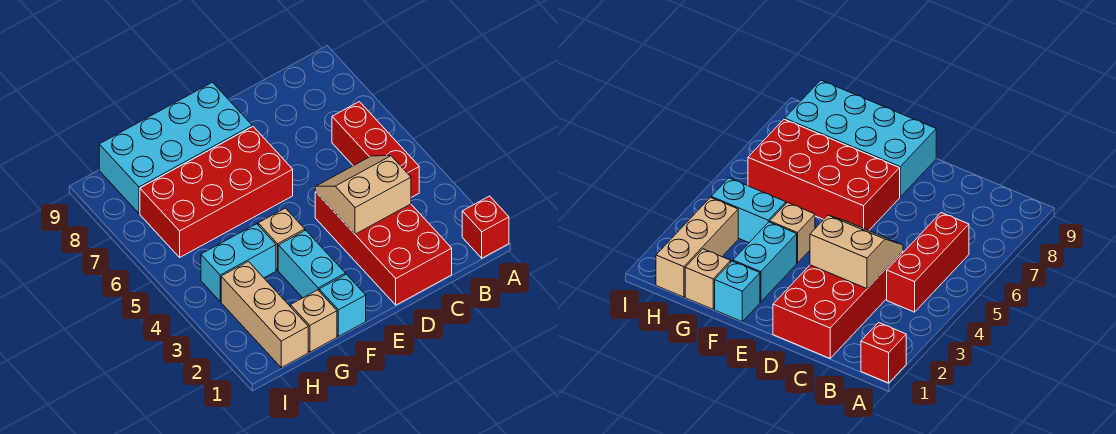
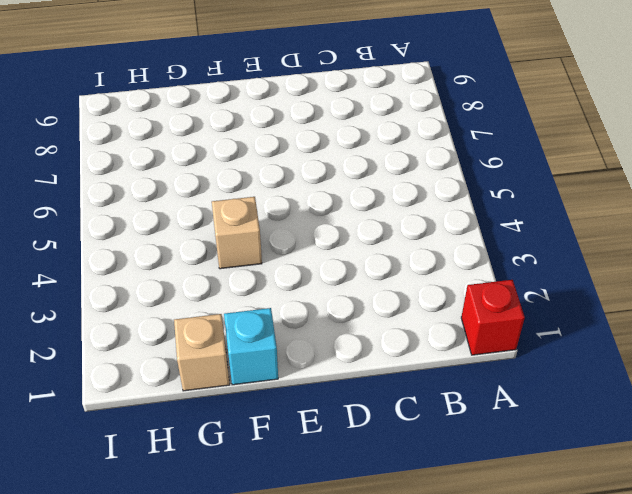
none -> red 1x3 brick [332,102,419,197]
none -> red 2x4 brick [315,192,452,305]
none -> red 2x4 brick [140,127,293,257]

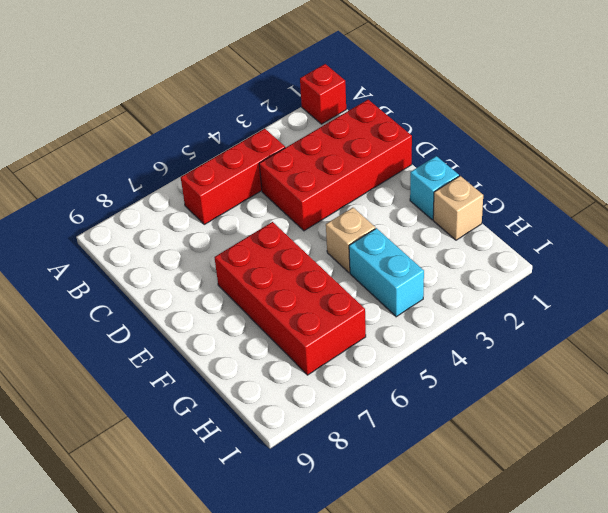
none -> cyan 2x4 brick [99,82,252,213]
none -> cyan 1x2 brick [278,230,345,298]
none -> tan 1x3 brick [221,261,308,368]

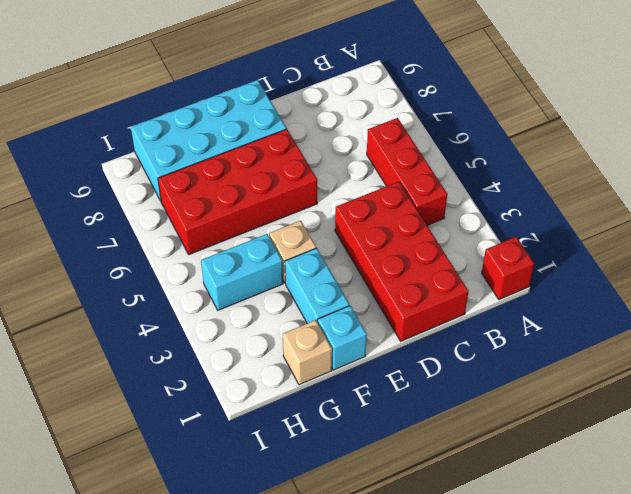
none -> tan 1x3 brick [221,261,308,368]
none -> tan 2x2 slope [315,156,411,234]

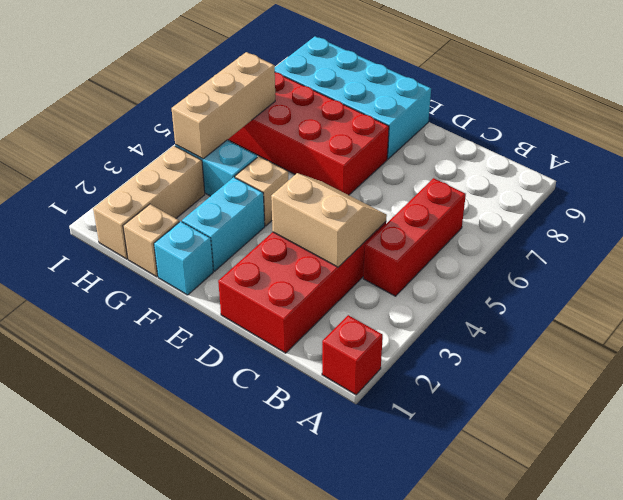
tan 1x3 brick [172,52,275,159] -> none

